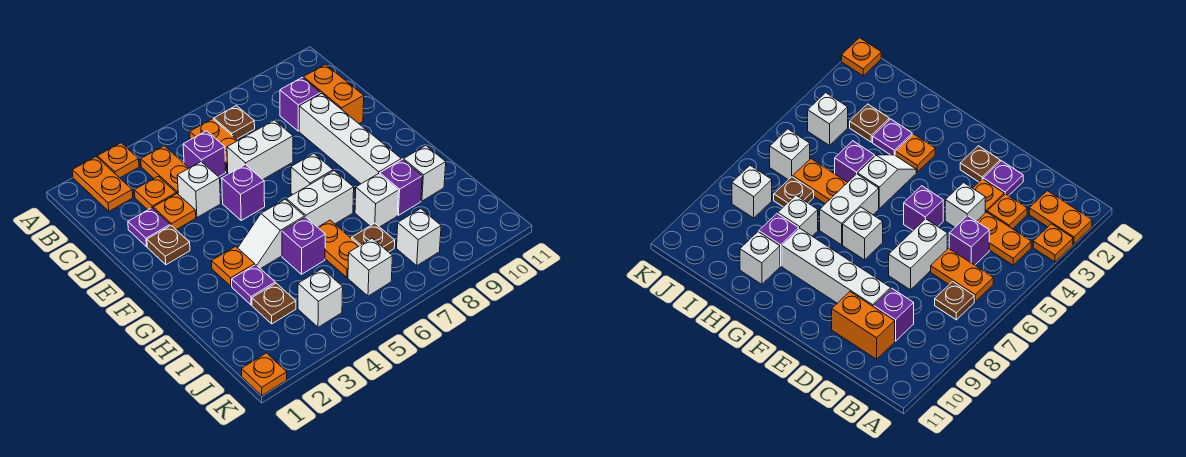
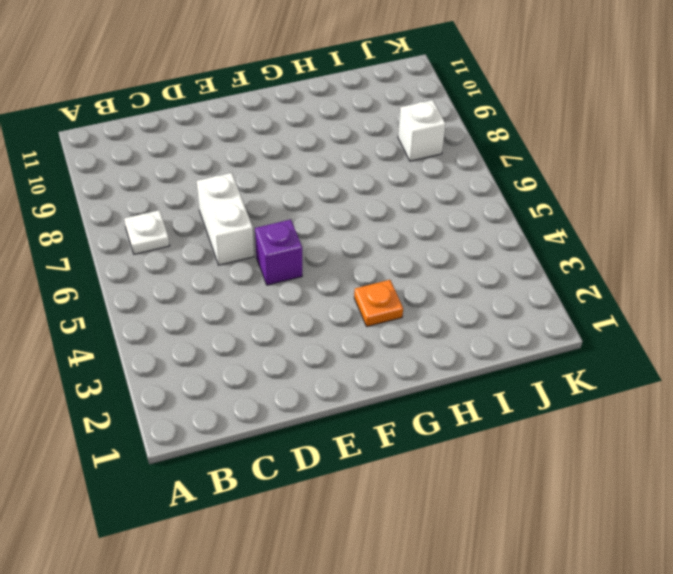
white 1x1 plate [124,210,170,254] -> brown 1x1 plate [214,106,255,139]
none -> orange 1x2 plate [72,157,133,211]
none -> orange 1x1 plate [98,143,139,178]
none -> orange 1x2 plate [141,146,189,194]
none -> orange 1x2 plate [190,119,238,172]

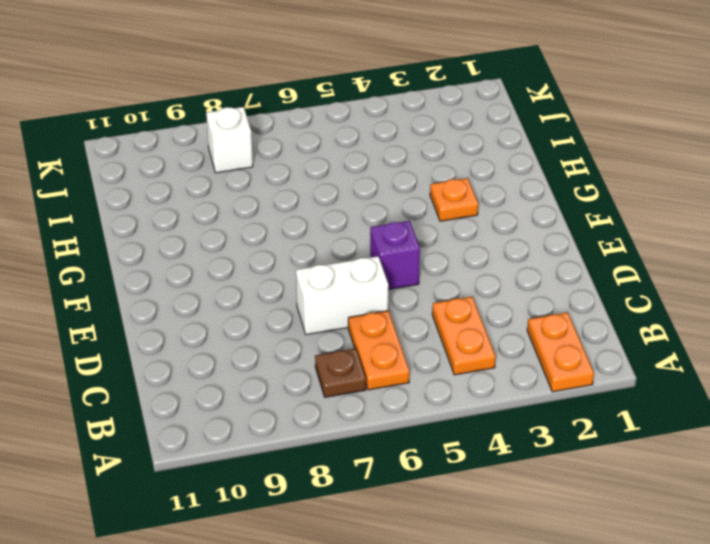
none -> orange 1x1 plate [98,143,139,178]
none -> orange 1x1 plate [134,177,176,210]
none -> purple 1x1 brick [183,131,226,177]
none -> purple 1x1 brick [280,78,321,131]

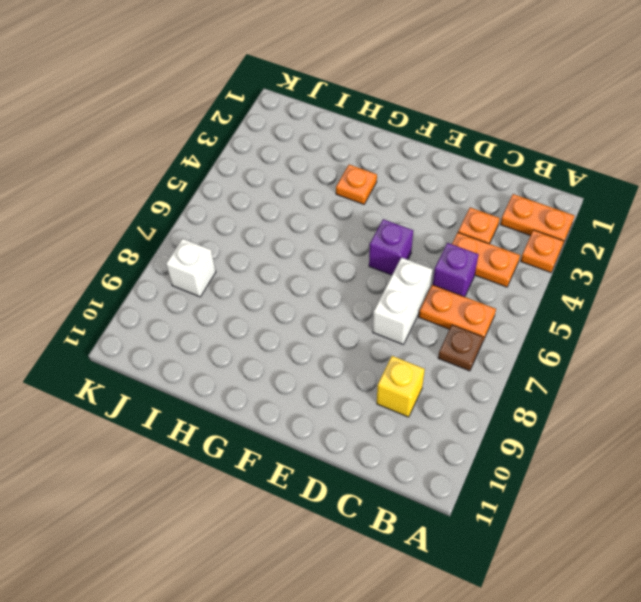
yellow 1x1 brick [377,356,425,417] -> purple 1x1 brick [280,78,321,131]
none -> orange 1x2 brick [303,65,364,124]
none -> purple 1x1 plate [128,208,170,247]
none -> orange 1x1 plate [153,194,196,230]
none -> white 1x1 brick [177,162,221,217]

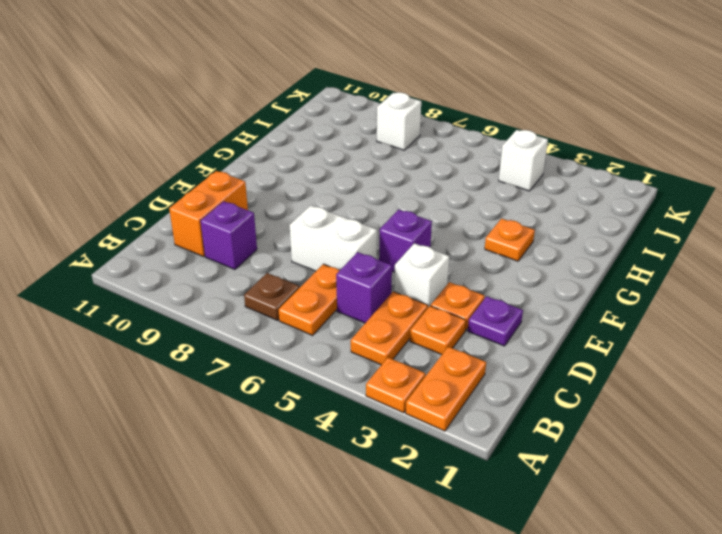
none -> white 1x4 brick [299,93,401,184]
none -> brown 1x1 plate [147,225,190,265]
none -> white 1x1 brick [291,154,333,194]
none -> white 1x2 slope [238,199,305,269]

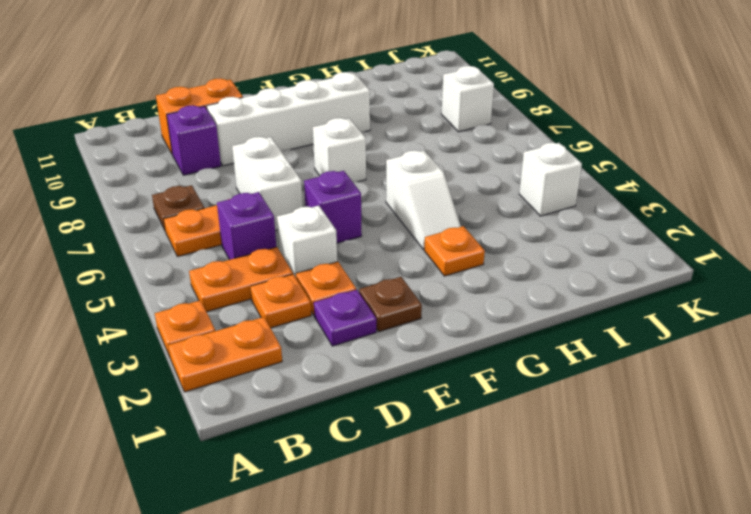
none -> white 1x2 brick [286,171,354,227]
none -> purple 1x1 plate [232,265,275,305]
none -> purple 1x1 brick [282,217,325,274]
none -> orange 1x2 plate [318,220,360,277]

